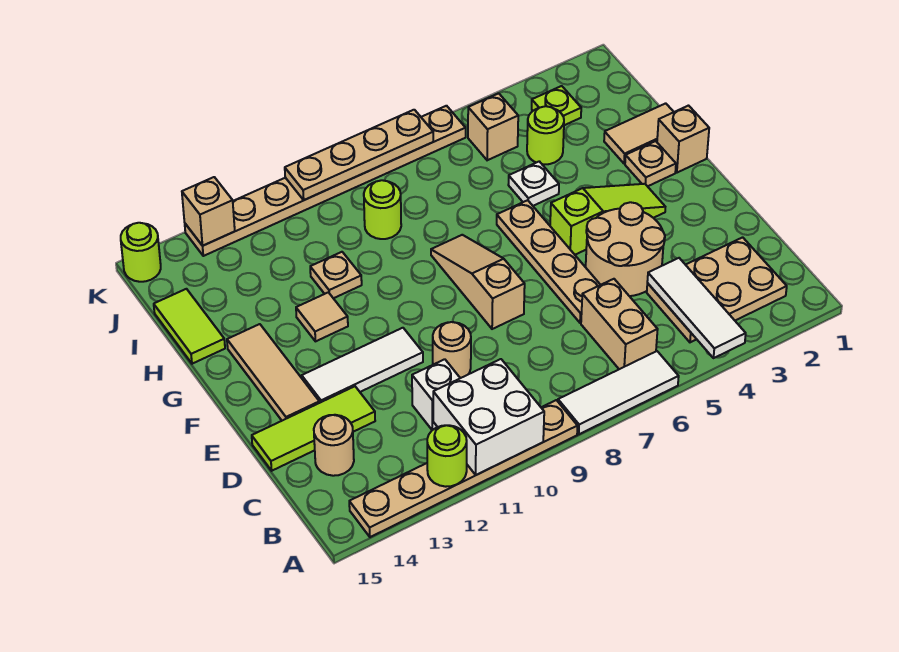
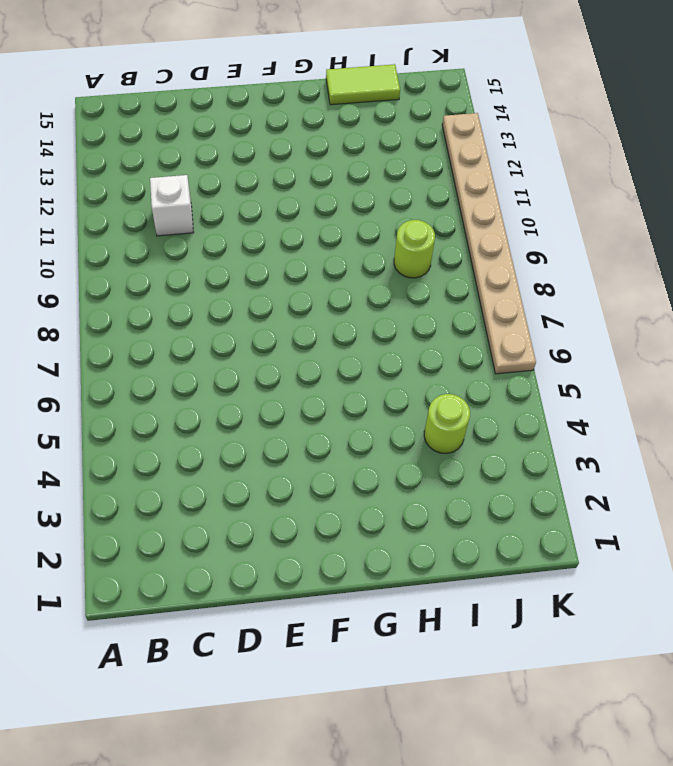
none -> white 1x3 tile [558,351,679,434]
none -> tan 1x6 plate [349,400,577,537]
none -> tan 2x3 plate [647,237,787,342]
none -> tan 1x2 brick [581,279,658,369]

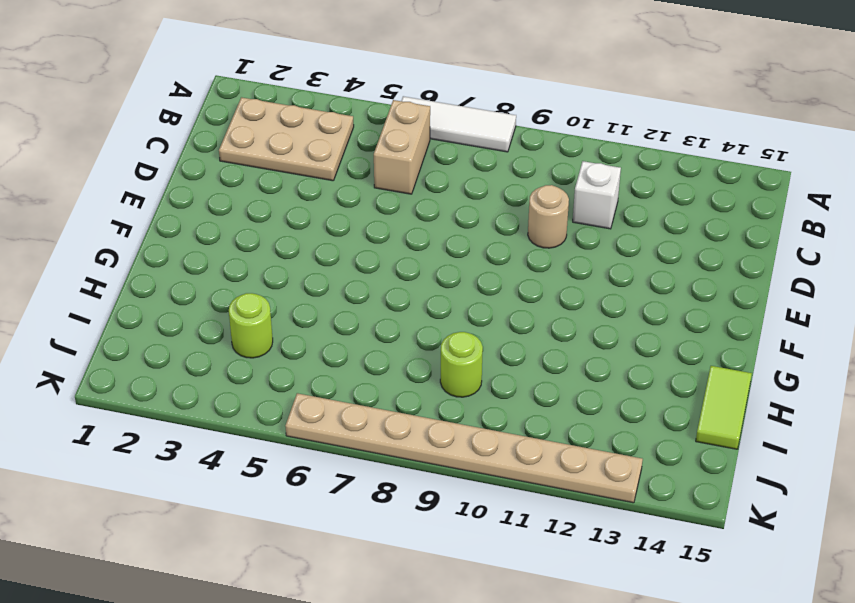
none -> tan 1x6 plate [349,400,577,537]
none -> tan 1x1 round brick [314,415,354,476]
none -> tan 2x2 round brick [586,202,665,296]
none -> tan 1x4 plate [497,200,600,323]

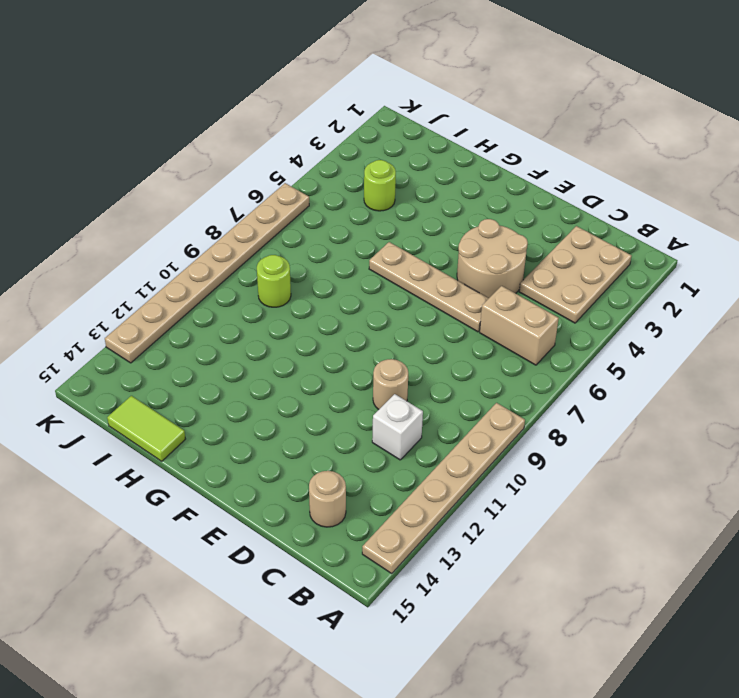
none -> white 1x3 tile [558,351,679,434]
none -> lime 1x3 tile [252,386,375,471]
none -> tan 1x3 slope [431,235,525,329]
none -> white 1x3 tile [302,328,423,403]

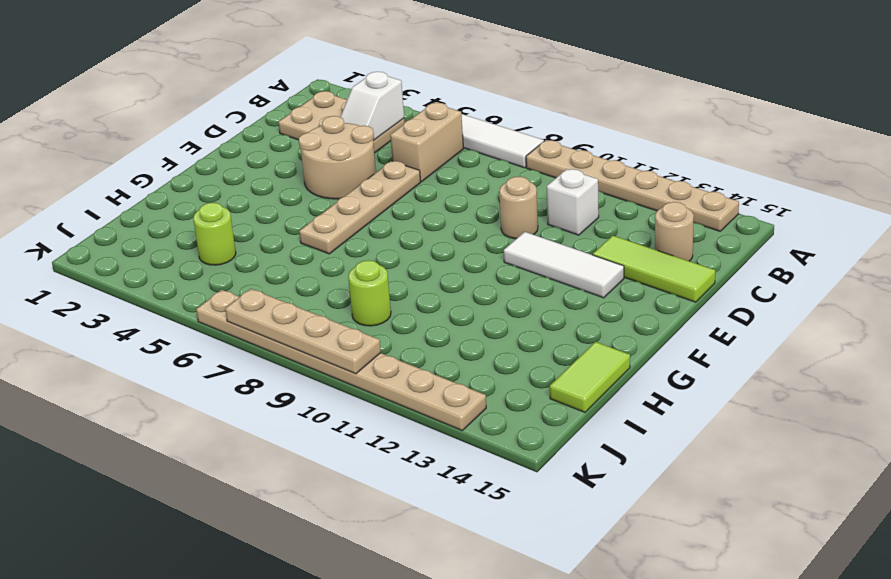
white 1x2 slope [340,72,404,141] -> white 1x3 tile [647,258,746,358]
none -> tan 1x3 slope [431,235,525,329]
none -> tan 1x3 tile [227,324,319,421]
none -> lime 1x3 slope [550,184,665,255]
none -> tan 1x1 brick [657,106,709,173]

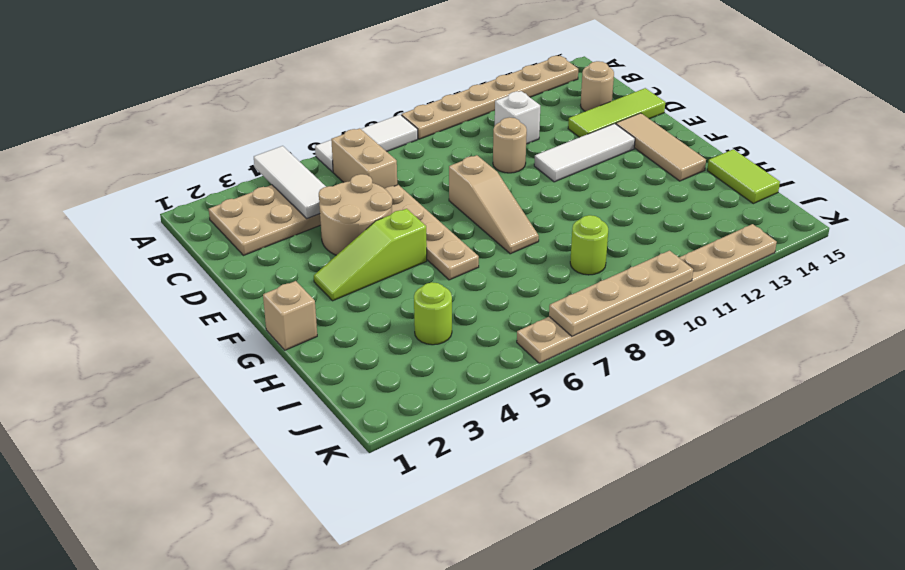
none -> tan 1x1 plate [625,141,676,186]
none -> tan 1x1 tile [296,292,348,341]
none -> tan 1x2 tile [604,103,673,164]
none -> white 1x1 plate [508,161,559,206]

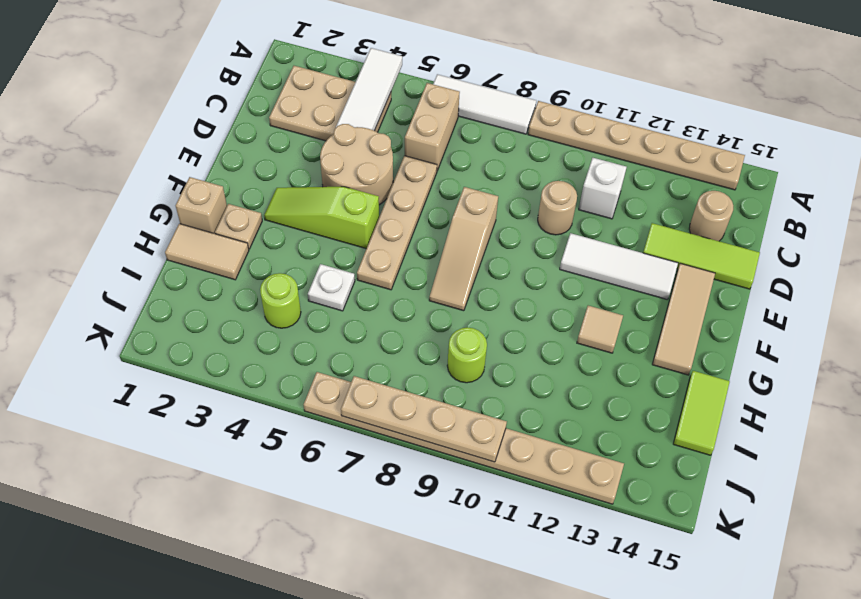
none -> tan 1x1 plate [310,252,362,298]
none -> lime 1x1 plate [532,86,581,125]
none -> tan 1x1 brick [468,93,518,160]
none -> lime 1x1 round brick [121,223,161,282]

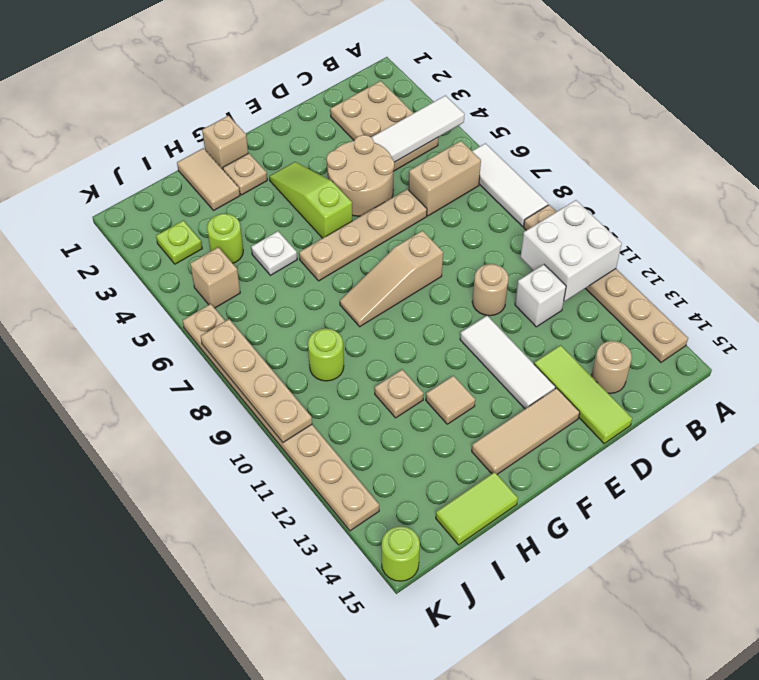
none -> lime 1x1 round brick [427,425,467,487]
none -> tan 1x1 brick [182,177,235,246]

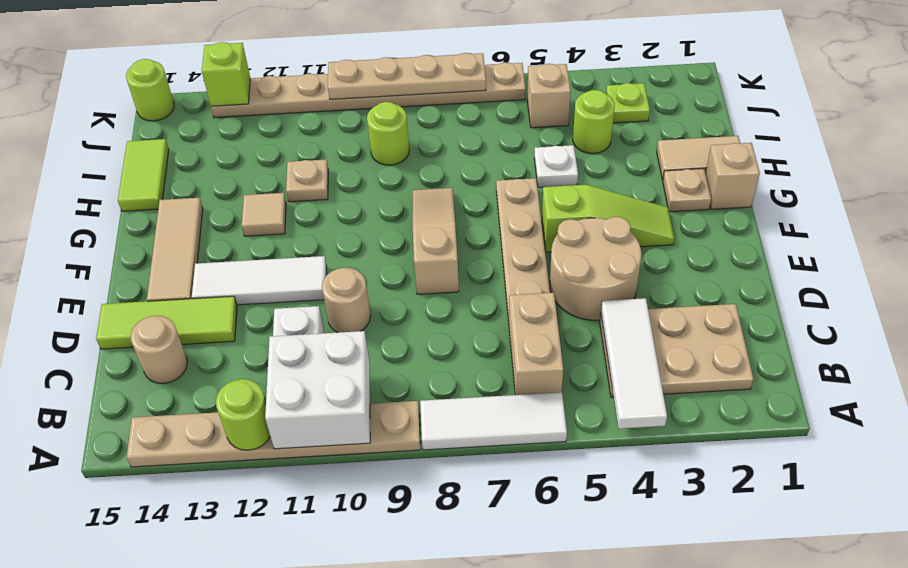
lime 1x1 brick [202,42,250,106] -> tan 1x1 brick [182,177,235,246]

